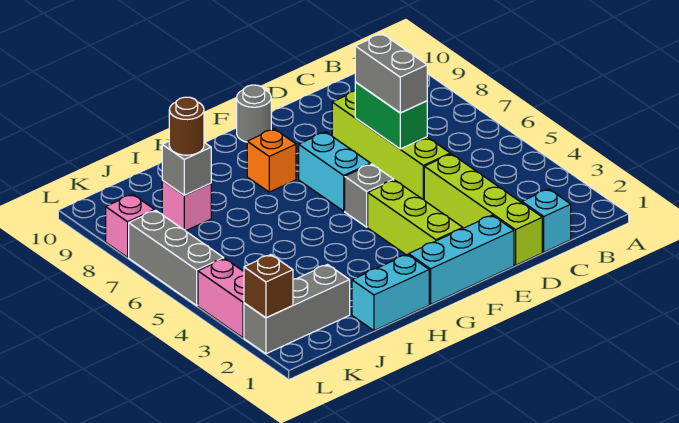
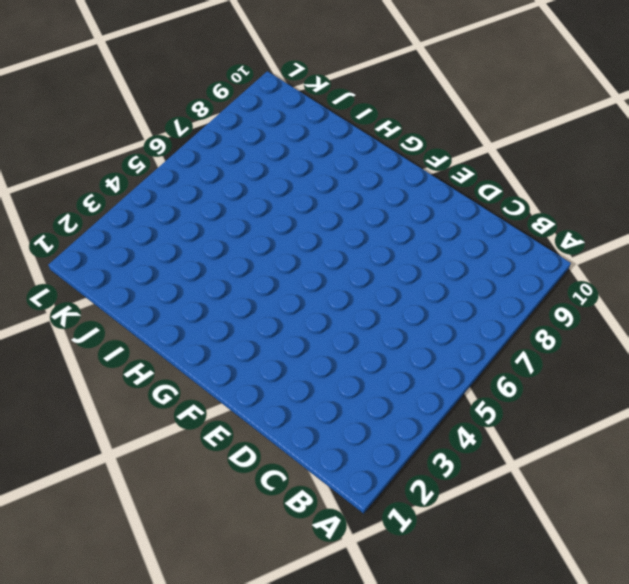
none -> cyan 1x1 brick [522,189,571,252]
none -> lime 1x4 brick [424,154,542,265]
none -> lime 1x4 brick [332,91,450,199]

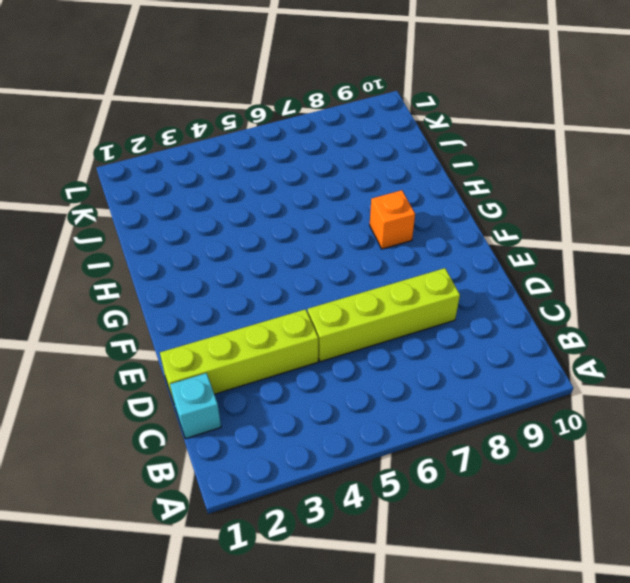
none -> cyan 1x3 brick [409,215,514,304]
none -> lime 1x3 brick [368,180,463,255]
none -> grey 1x1 brick [345,164,394,227]

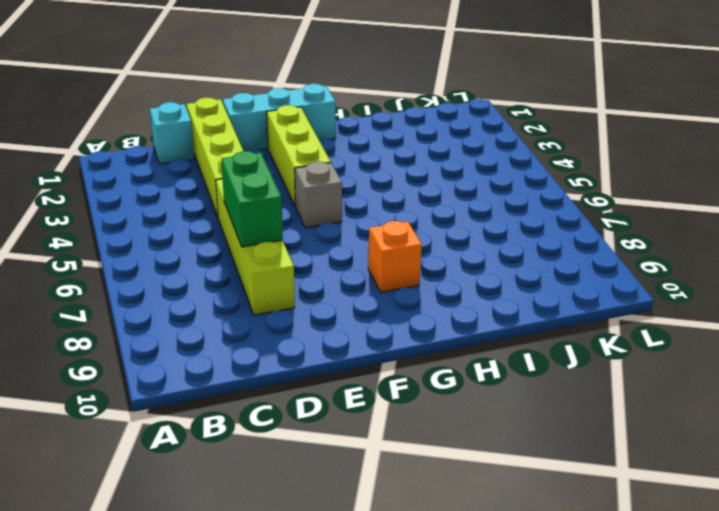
none -> cyan 1x2 brick [299,132,371,211]
none -> grey 1x1 round brick [237,85,271,142]
none -> cyan 1x2 brick [352,254,429,331]

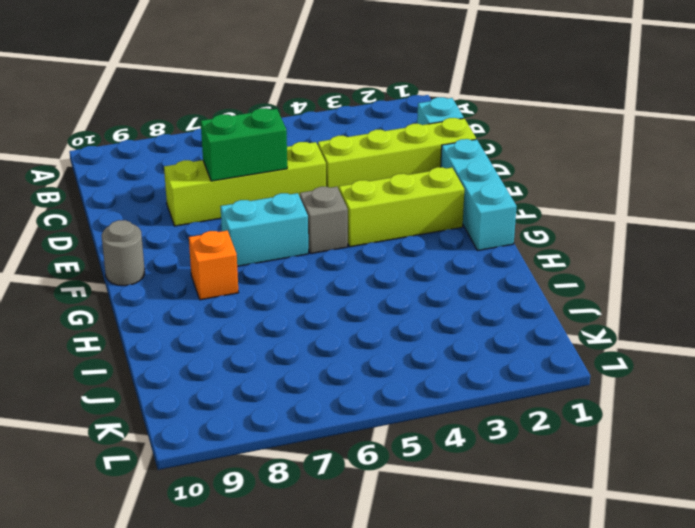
none -> cyan 1x2 brick [352,254,429,331]
none -> grey 1x3 brick [244,265,350,354]
none -> pink 1x1 brick [162,180,211,231]

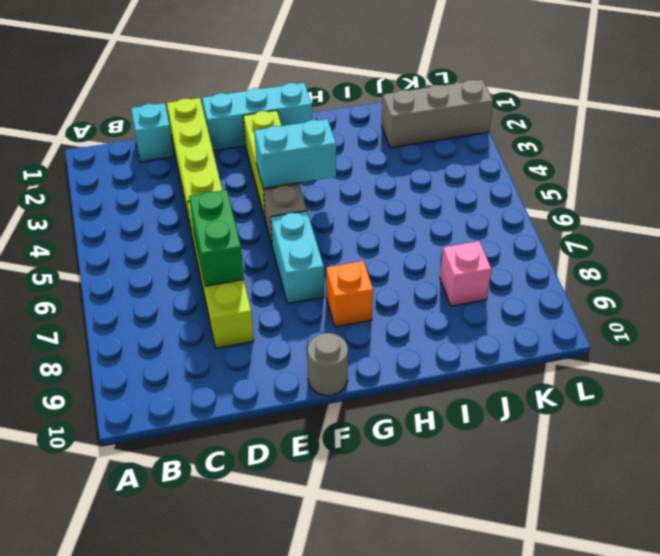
cyan 1x2 brick [254,119,336,188] -> cyan 1x2 brick moved to [352,254,429,331]
none -> pink 1x2 brick [198,259,244,338]
none -> grey 1x3 brick [129,210,224,305]
none -> pink 1x1 brick [106,194,155,257]

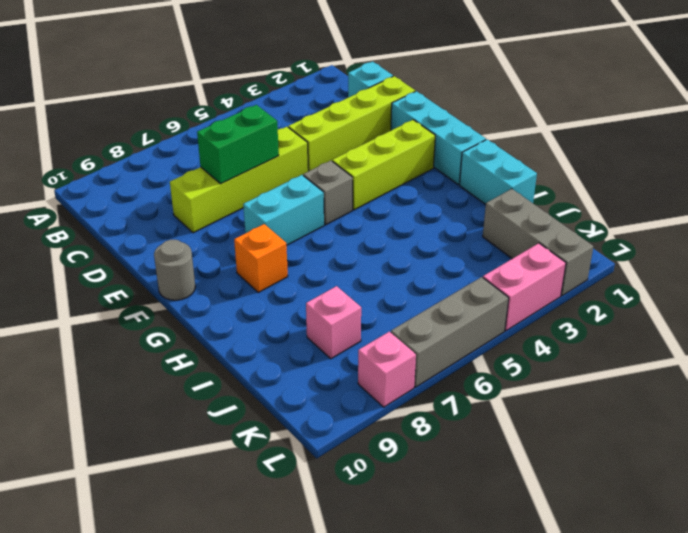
none -> grey 1x1 brick [162,141,211,195]
none -> brown 1x1 brick [244,255,293,318]
none -> grey 1x2 brick [355,34,427,113]

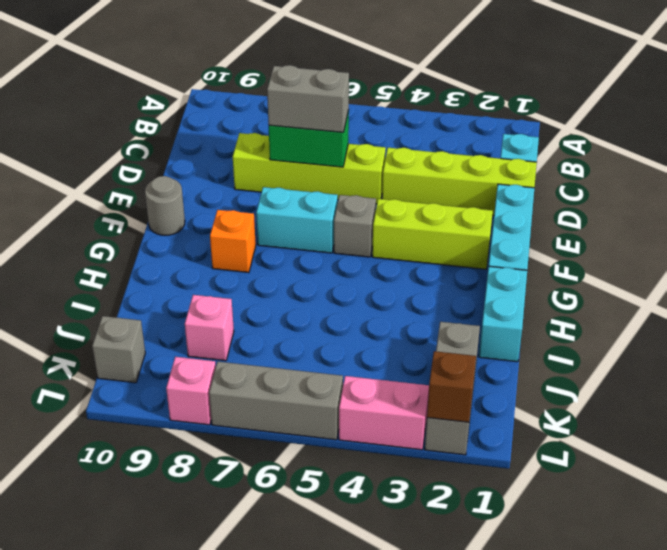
grey 1x1 brick [92,316,145,383] -> grey 1x1 brick moved to [162,141,211,195]
none -> brown 1x1 round brick [169,97,204,155]

